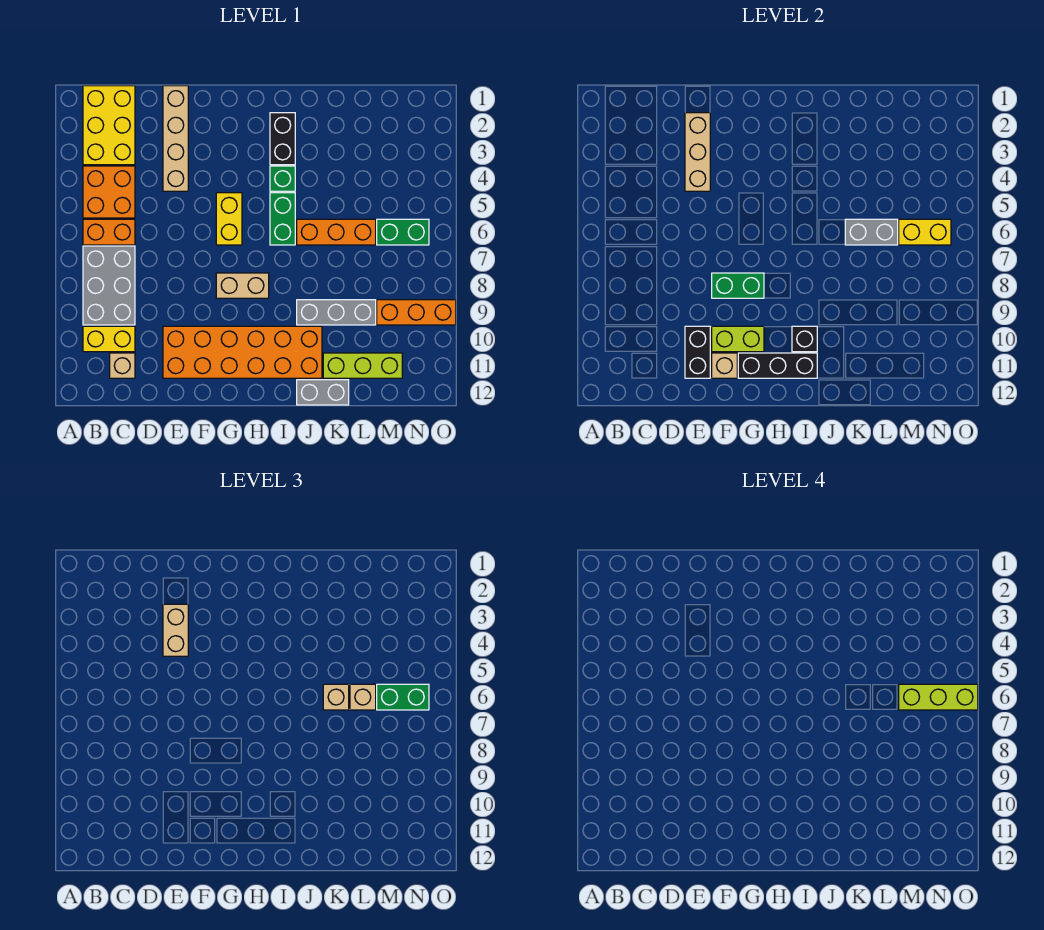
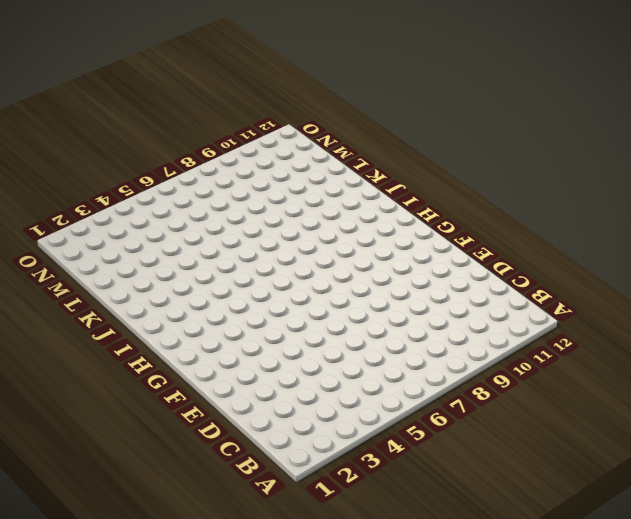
none -> yellow 2x3 brick [83,86,135,165]
none -> orange 2x2 brick [83,166,135,218]
none -> orange 1x2 brick [83,219,135,245]
none -> grey 2x3 brick [83,246,135,325]

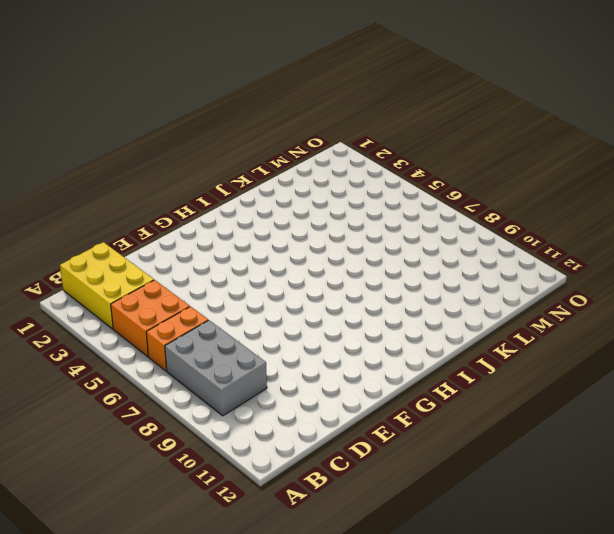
none -> yellow 1x2 brick [83,326,135,352]
none -> tan 1x1 brick [110,353,135,378]
none -> tan 1x4 brick [163,86,188,191]
none -> orange 2x6 brick [163,326,322,378]

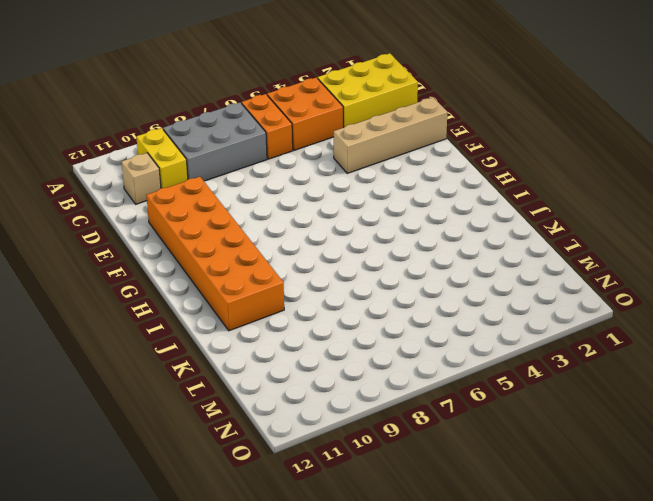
none -> yellow 1x2 brick [216,193,242,245]
none -> tan 1x2 brick [216,273,269,298]
none -> black 1x2 brick [270,113,295,165]
none -> green 1x1 brick [270,166,295,191]

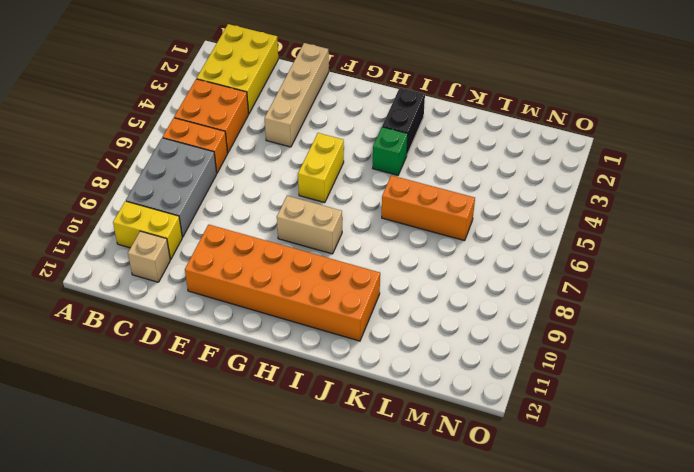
none -> green 1x2 brick [270,193,295,245]
none -> grey 1x3 brick [297,300,376,325]
none -> grey 1x2 brick [297,380,349,405]
none -> lime 1x3 brick [323,353,402,378]

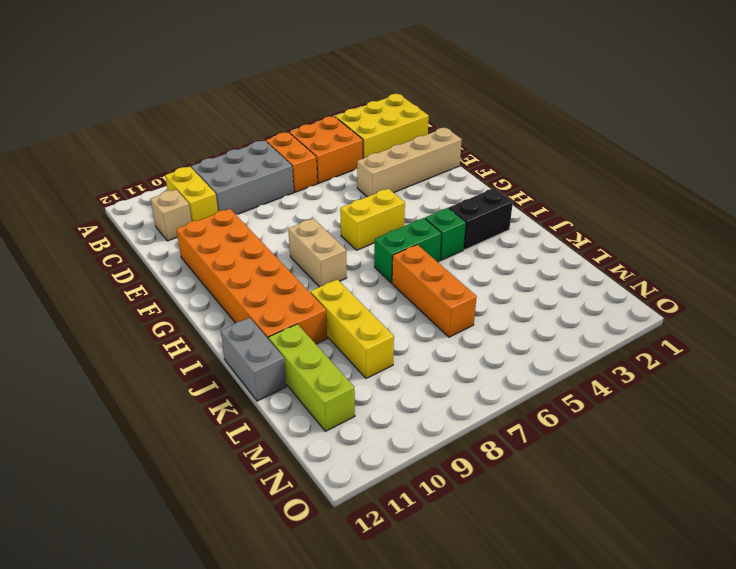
yellow 1x3 brick [310,279,394,378] -> grey 1x3 brick [297,300,376,325]
none -> green 1x2 brick [377,219,429,245]
none -> orange 1x3 brick [377,300,456,325]
none -> tan 1x3 brick [685,113,710,191]
none -> black 1x2 brick [685,326,710,378]

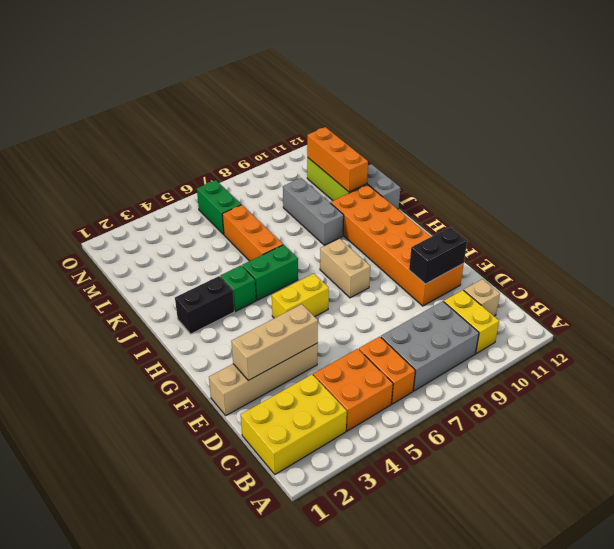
orange 1x3 brick [307,127,368,192] -> orange 1x3 brick moved to [377,300,456,325]
none -> green 1x2 brick [712,273,764,298]
none -> lime 1x2 brick [712,326,764,352]
none -> tan 1x1 brick [712,353,737,378]
none -> black 1x3 brick [738,353,817,378]

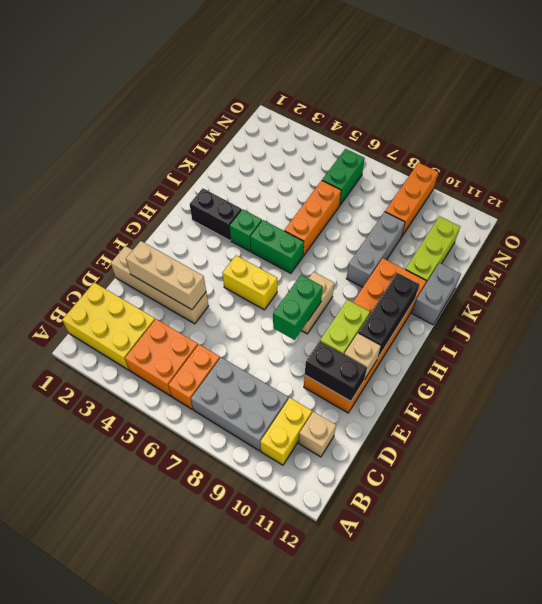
none -> black 1x1 brick [792,326,817,352]
none -> grey 1x2 brick [845,219,898,245]
none -> yellow 1x2 brick [899,219,951,245]
none -> tan 1x2 brick [163,604,188,656]

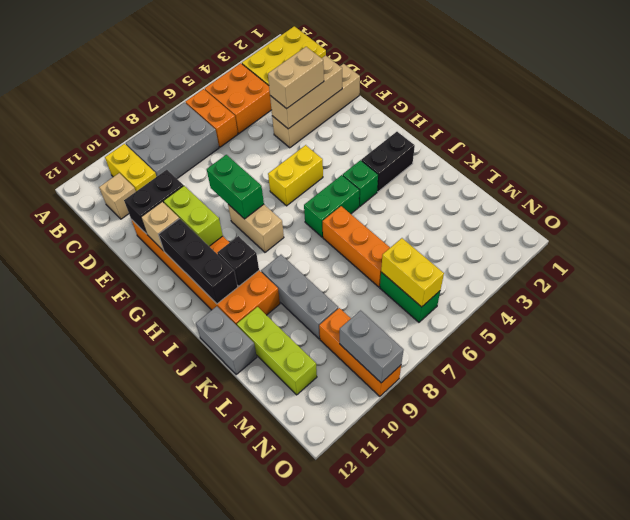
grey 1x2 brick [340,311,404,383] -> grey 1x2 brick moved to [845,219,898,245]
none -> tan 1x1 brick [323,684,349,710]
none -> tan 1x1 brick [350,684,376,710]
none -> green 1x2 brick [377,684,429,710]
none -> lime 1x3 brick [899,684,978,710]

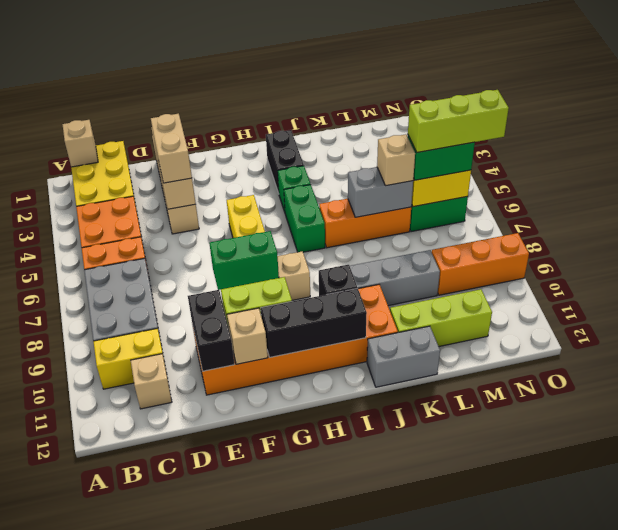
tan 1x1 brick [62,120,98,167] -> tan 1x1 brick moved to [323,684,349,710]

